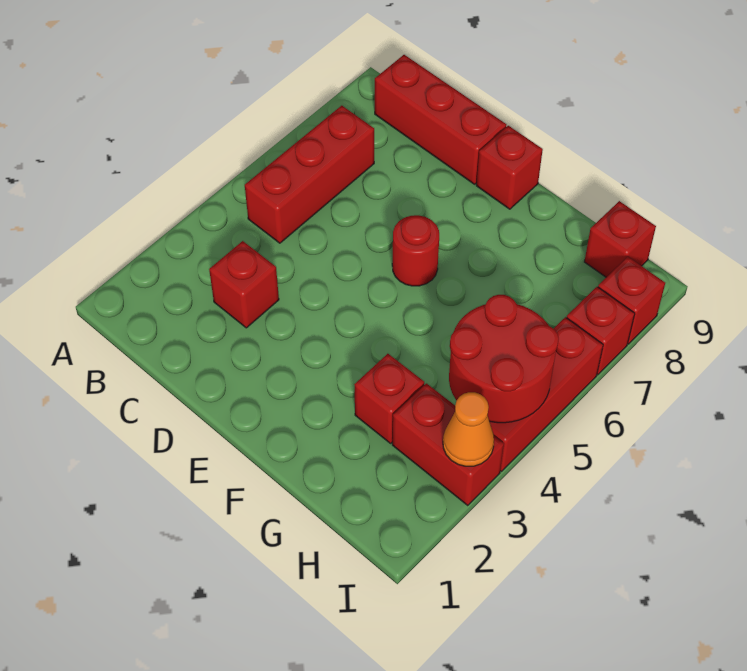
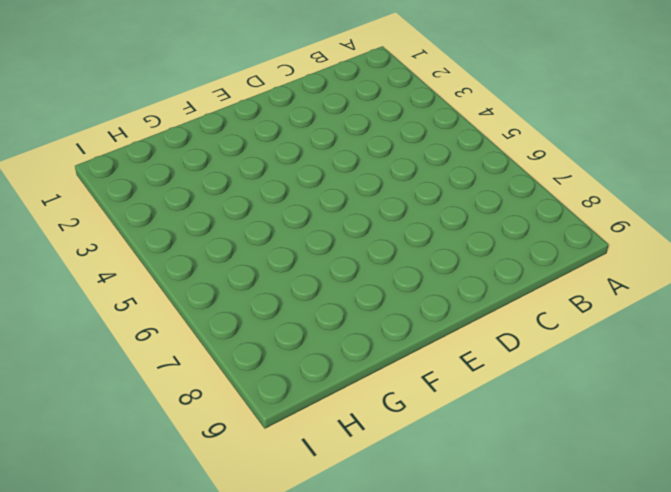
none -> red 1x3 brick [245,106,374,243]
none -> red 1x3 brick [375,55,506,184]
none -> red 1x1 brick [209,241,279,328]

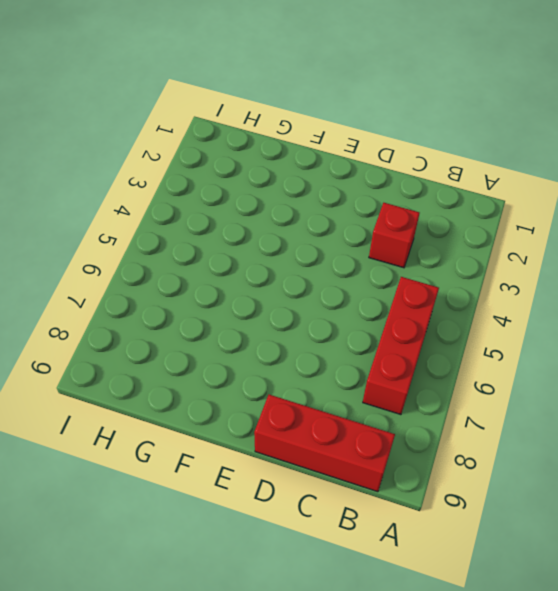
none -> red 1x1 round brick [392,215,439,286]
none -> red 1x1 brick [476,126,543,209]
none -> red 1x1 brick [354,354,424,443]

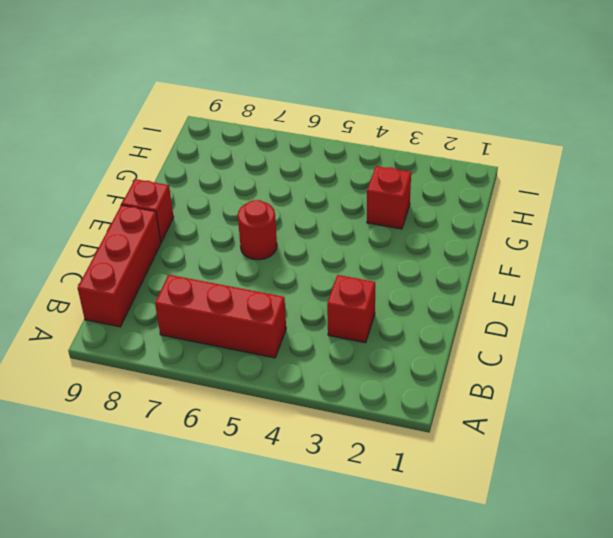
none -> red 1x2 brick [392,383,504,505]
none -> red 1x1 brick [584,201,656,277]
none -> red 1x3 brick [490,317,603,472]

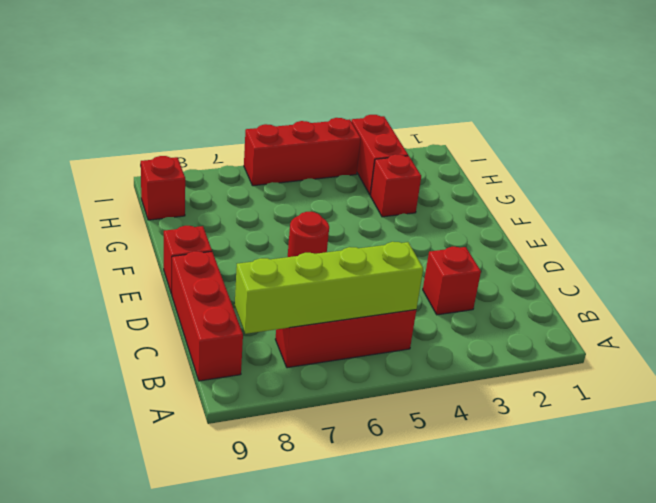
lime 1x4 brick [235,242,423,334] -> none
none -> red 1x1 brick [567,287,635,375]
none -> red 1x1 brick [598,257,665,344]
none -> red 2x2 round brick [449,295,559,423]

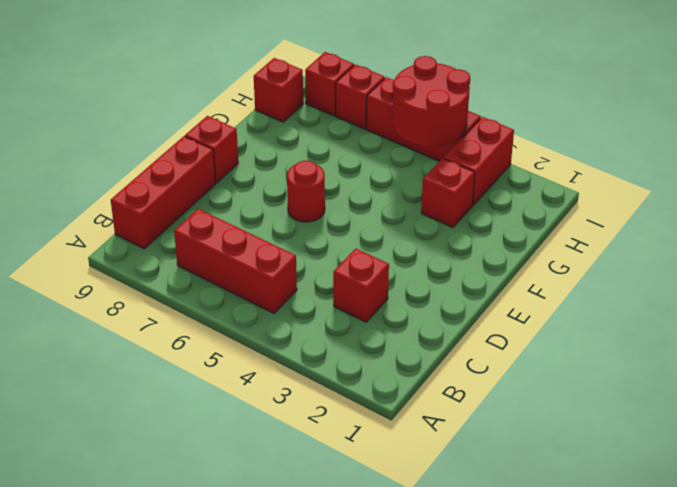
none -> orange 1x1 cone [443,392,494,466]

